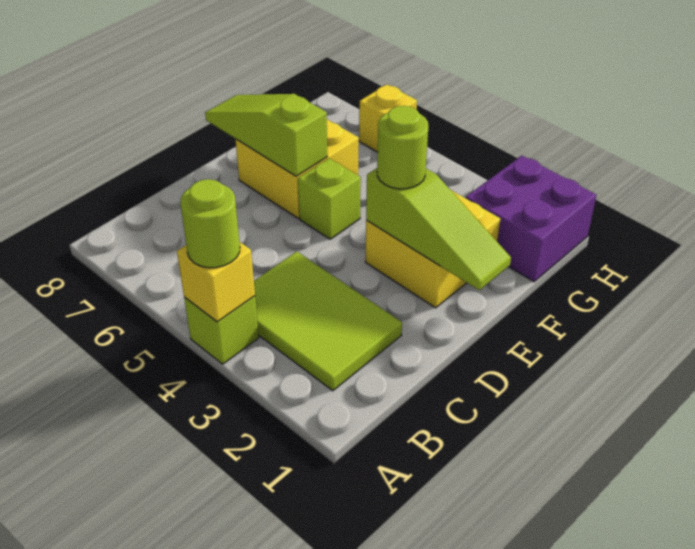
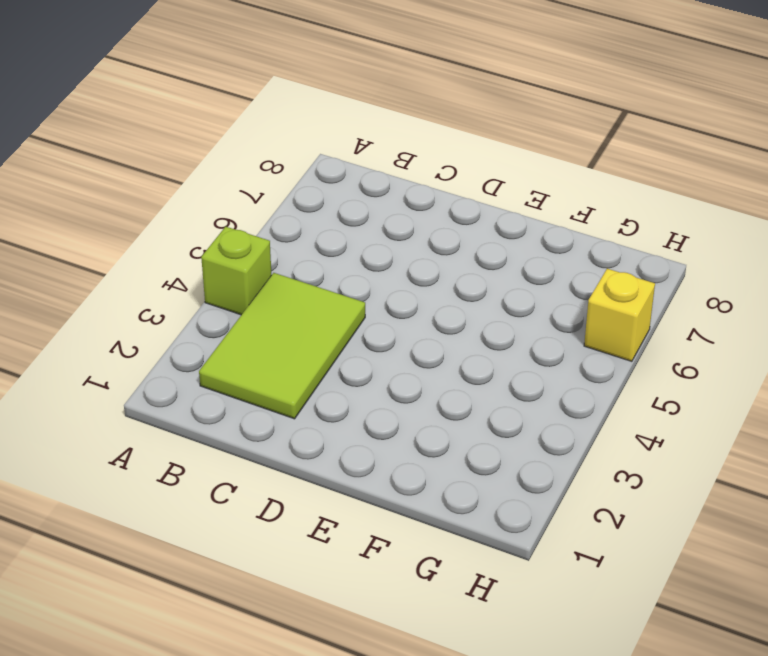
none -> yellow 2x2 brick [365,190,500,308]
none -> lime 1x1 brick [298,158,361,239]
none -> yellow 2x2 brick [235,120,359,218]

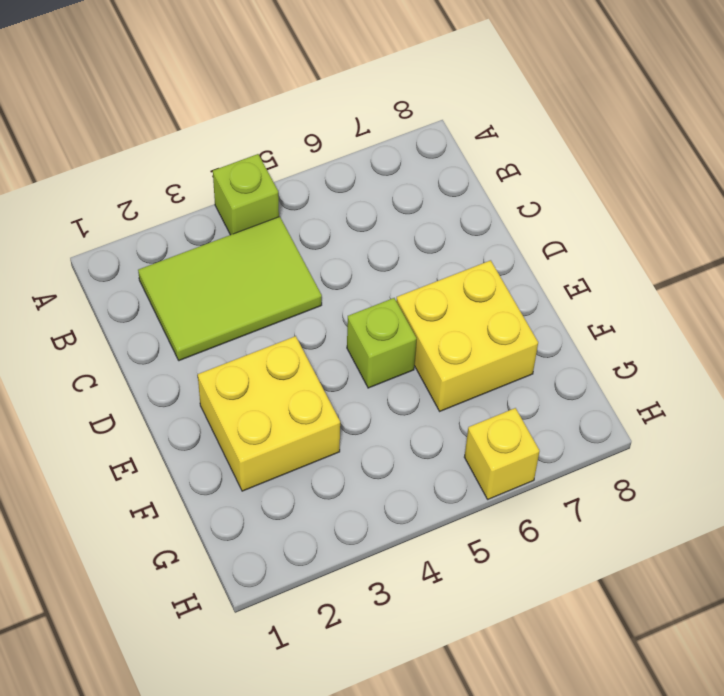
none -> purple 2x2 brick [466,156,596,282]
none -> yellow 1x1 brick [177,242,255,322]
none -> lime 1x3 slope [366,168,511,290]

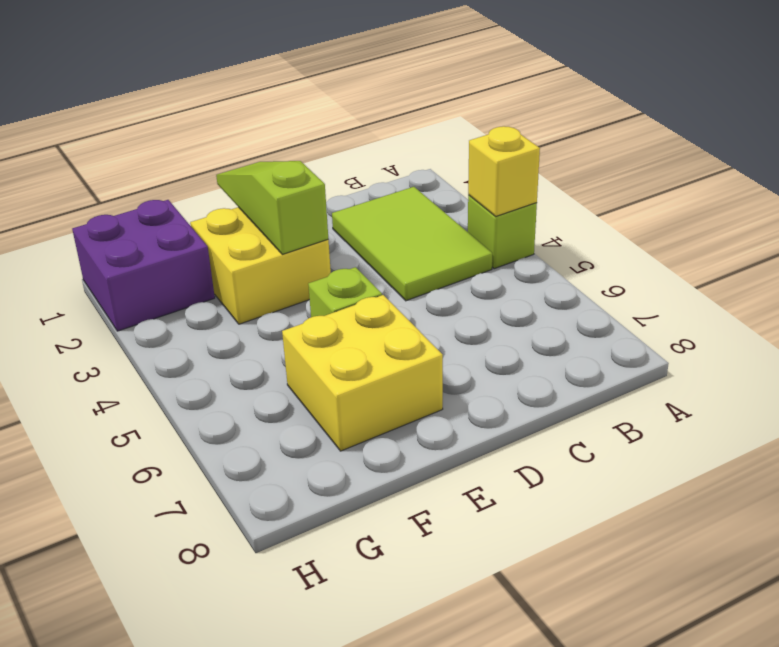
none -> yellow 1x1 brick [359,84,417,152]
none -> lime 1x3 slope [205,94,327,176]
none -> lime 1x1 round brick [180,179,240,268]

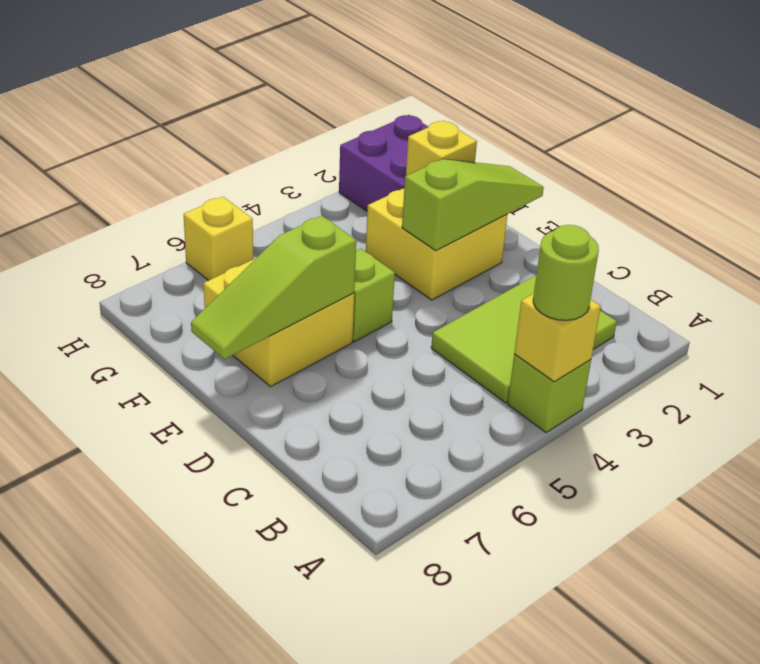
yellow 1x1 brick [406,121,477,176] -> none
none -> lime 1x1 round brick [377,106,428,189]

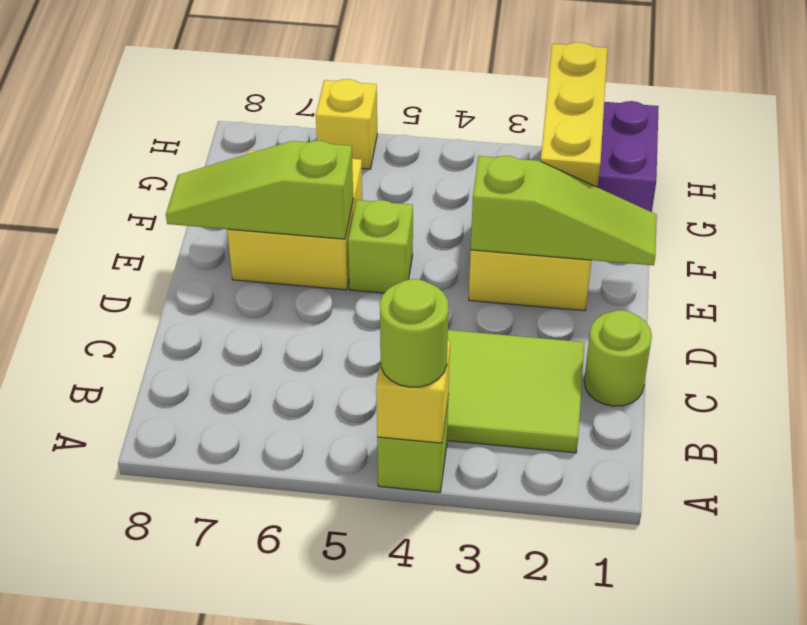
lime 1x1 round brick [584,310,652,406] -> lime 1x1 round brick moved to [377,106,428,189]
yellow 1x3 brick [541,42,608,187] -> none

